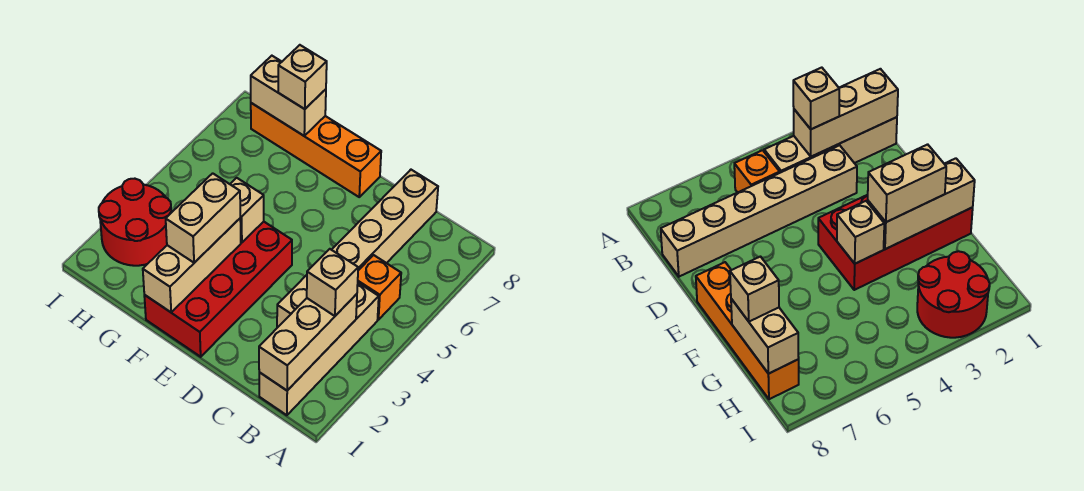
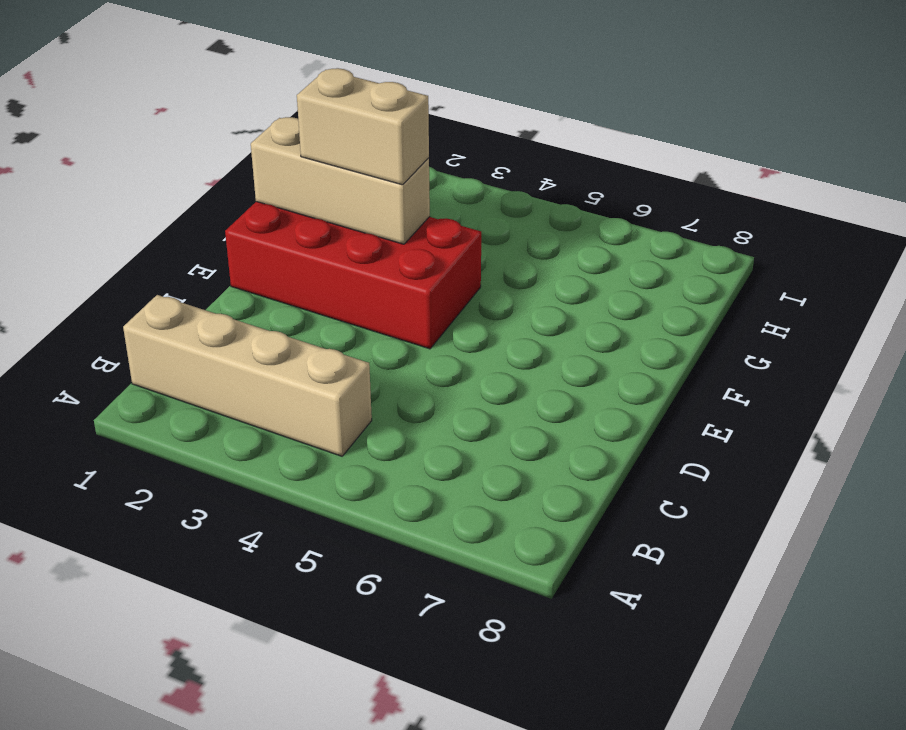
none -> orange 1x1 brick [358,255,401,320]
none -> tan 1x6 brick [277,170,438,328]
none -> orange 1x4 brick [251,103,381,197]

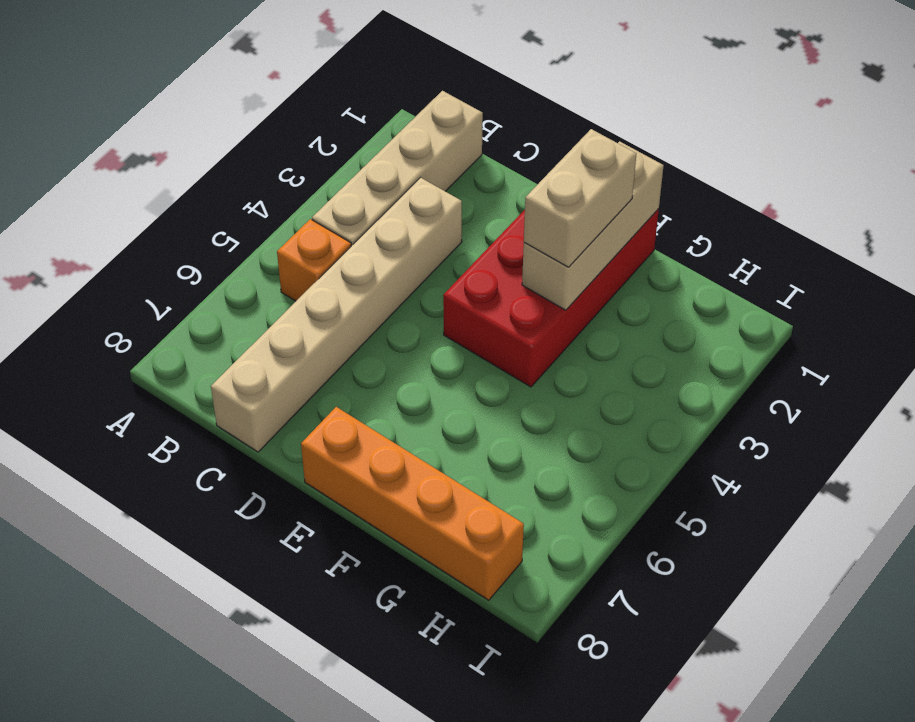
none -> red 2x2 round brick [99,179,171,266]
none -> tan 1x3 brick [259,294,357,390]
none -> tan 1x1 brick [230,178,264,243]

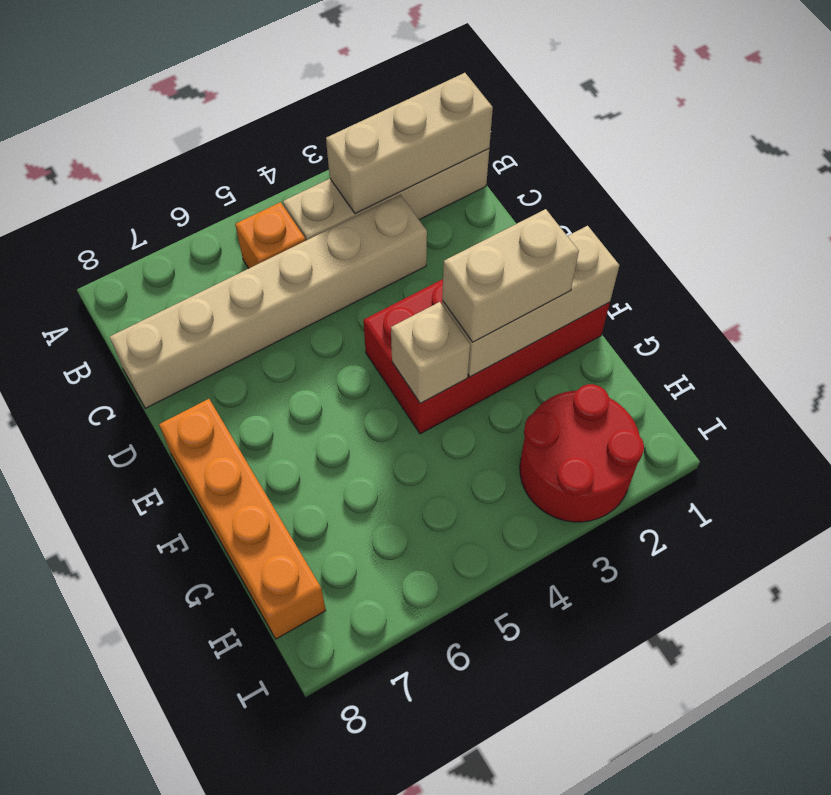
none -> tan 1x2 brick [251,56,326,136]
none -> tan 1x1 brick [307,249,358,316]
none -> tan 1x1 brick [278,45,327,109]

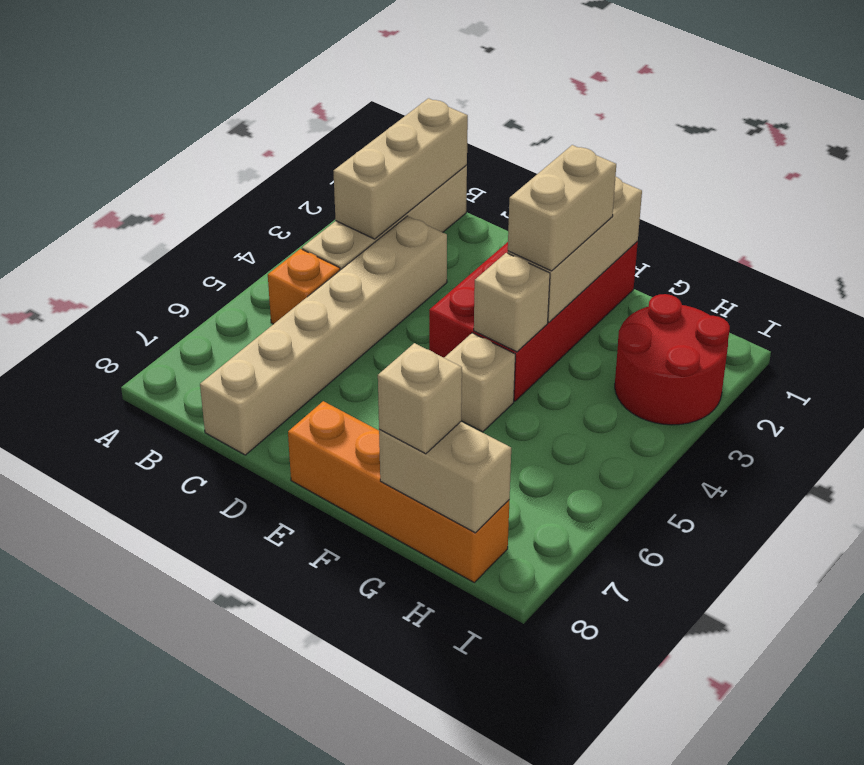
tan 1x1 brick [444,333,515,432] -> tan 1x1 brick moved to [307,249,358,316]

